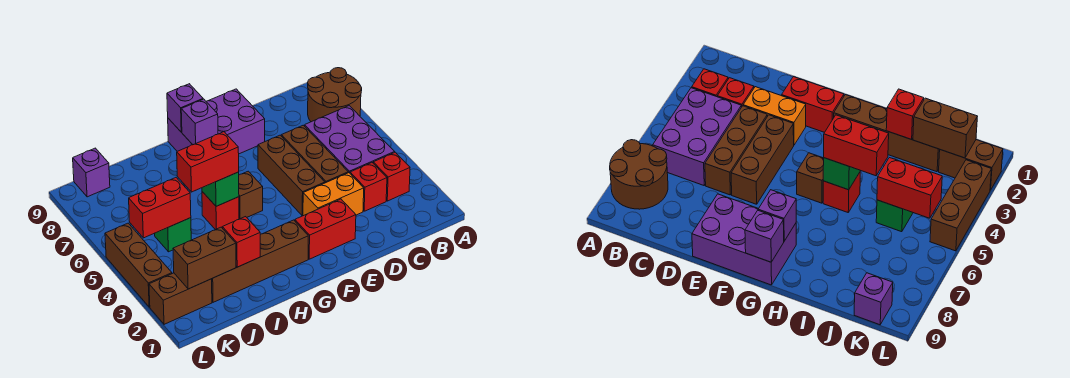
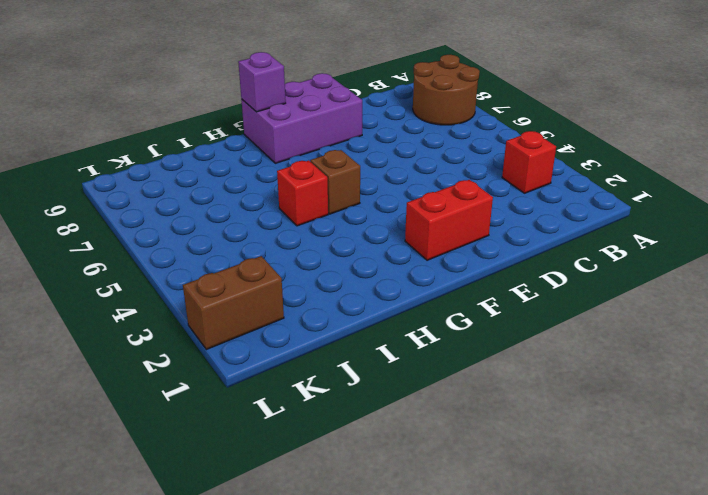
none -> purple 2x3 brick [305,106,395,173]
none -> red 1x1 brick [350,163,387,211]
none -> orange 1x2 brick [303,173,364,216]

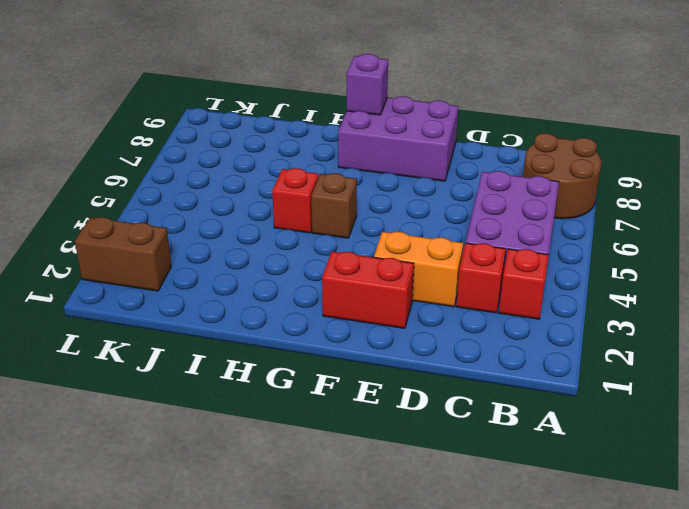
none -> brown 1x3 brick [281,125,348,183]
none -> brown 1x3 brick [258,135,325,216]
none -> brown 1x4 brick [212,220,308,302]

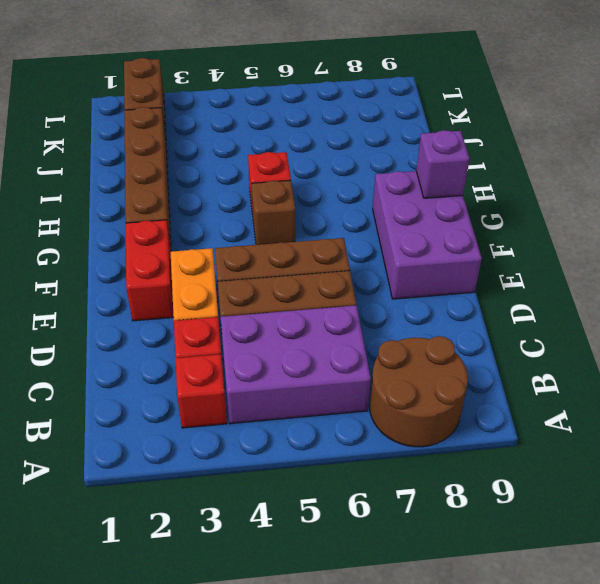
none -> green 1x1 brick [155,218,191,252]
none -> purple 1x1 brick [73,148,110,197]
none -> brown 1x3 brick [105,223,172,307]

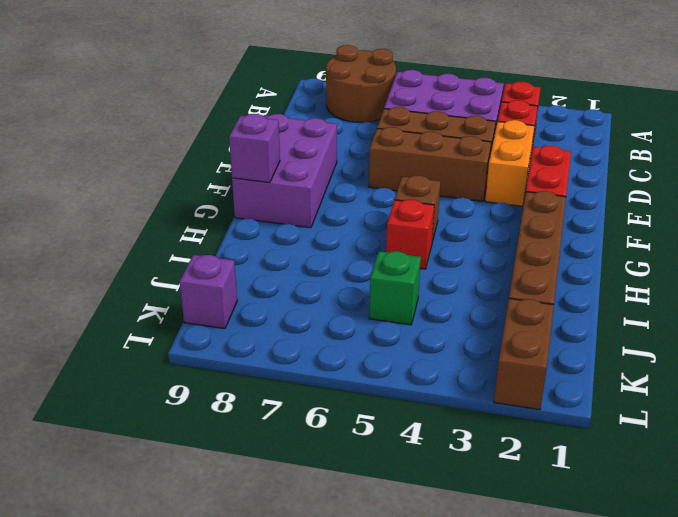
none -> brown 1x3 brick [105,223,172,307]
none -> purple 1x1 brick [181,99,218,145]
none -> green 1x1 brick [202,172,239,206]

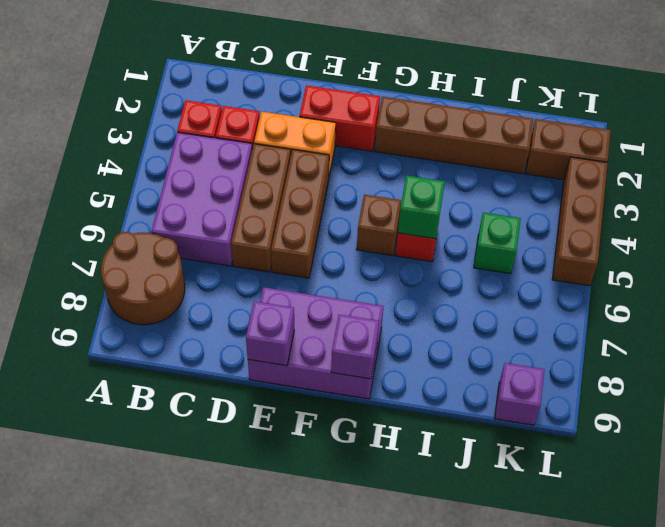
purple 1x1 brick [246,301,294,366] -> purple 1x1 brick moved to [181,99,218,145]
none -> red 1x1 brick [222,217,260,267]
none -> brown 1x2 brick [173,227,236,289]
none -> red 1x2 brick [129,178,191,238]

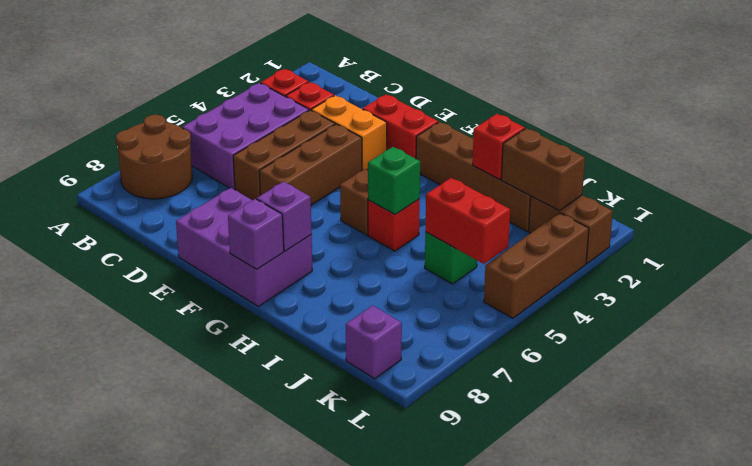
none -> red 1x2 brick [177,132,239,192]

